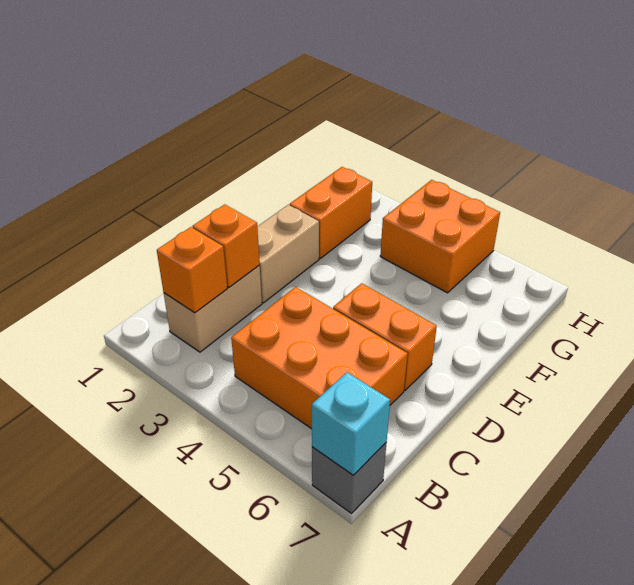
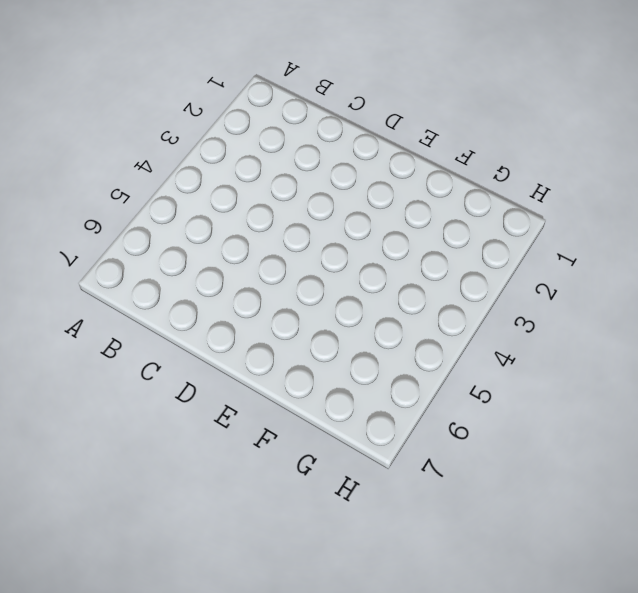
none -> grey 1x1 brick [312,443,386,513]
none -> tan 1x2 brick [164,266,262,352]

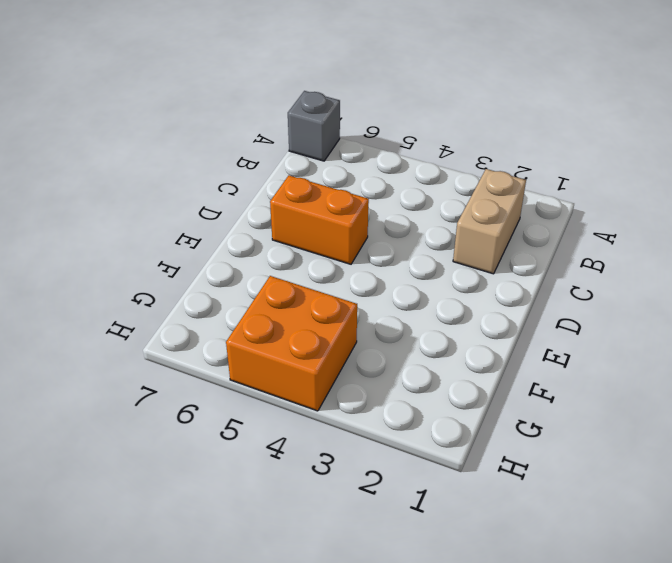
none -> orange 2x3 brick [231,287,408,429]
none -> tan 1x2 brick [257,205,319,303]

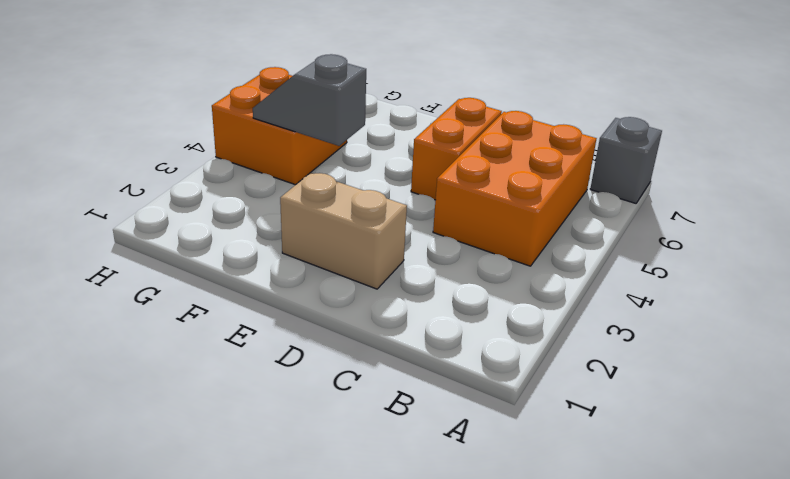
grey 1x2 slope [253,54,366,146] -> none
none -> tan 1x2 brick [164,266,262,352]
none -> orange 1x2 brick [290,167,372,258]

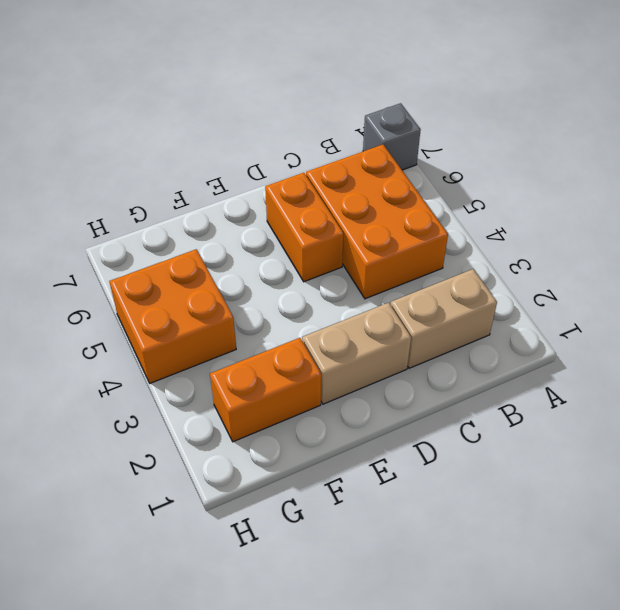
none -> cyan 1x1 brick [312,372,390,475]
none -> orange 1x1 brick [157,227,227,313]

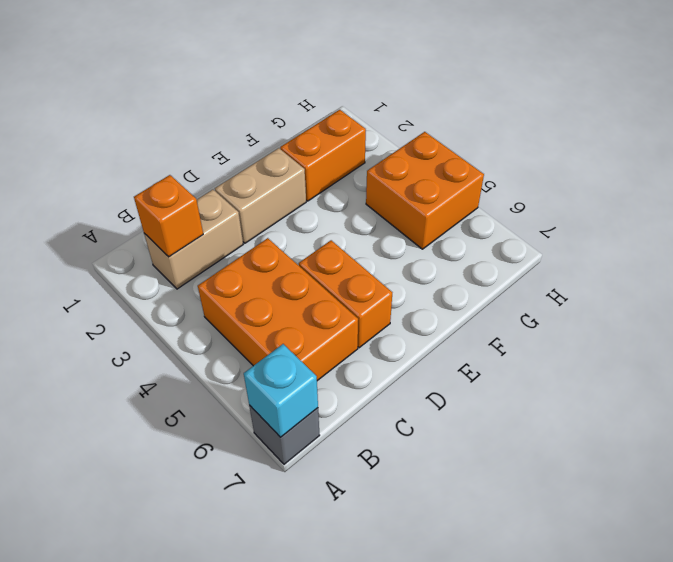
none -> orange 1x1 brick [193,204,260,287]

